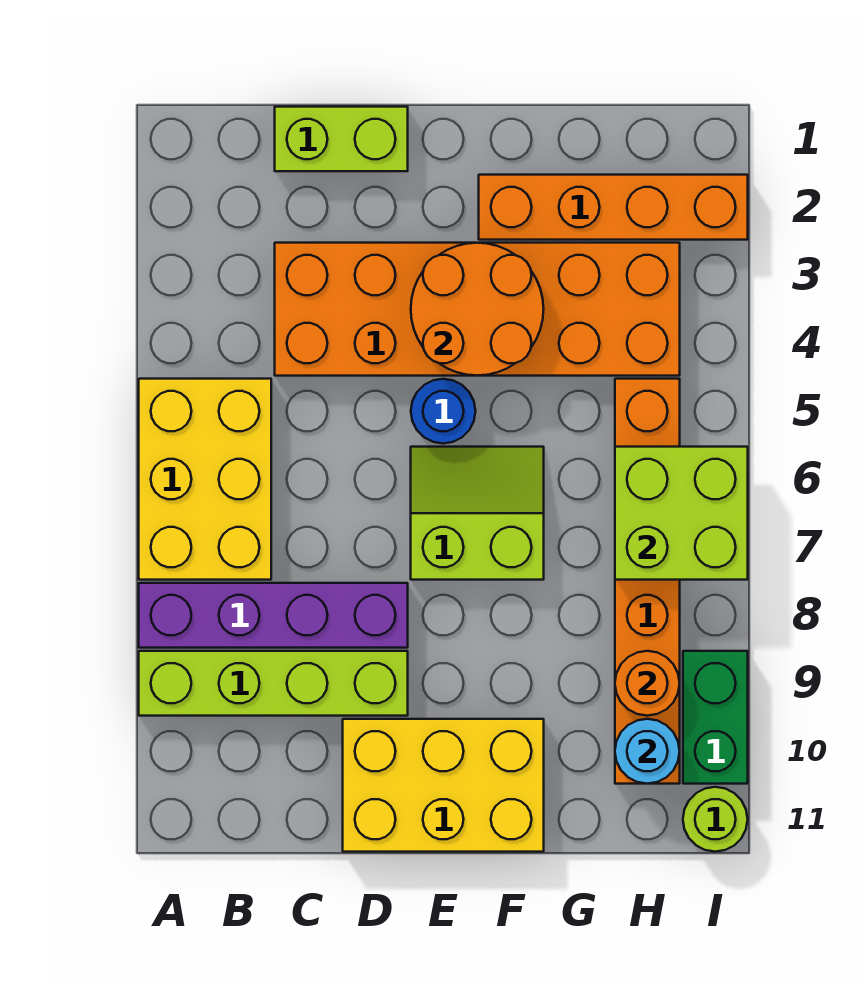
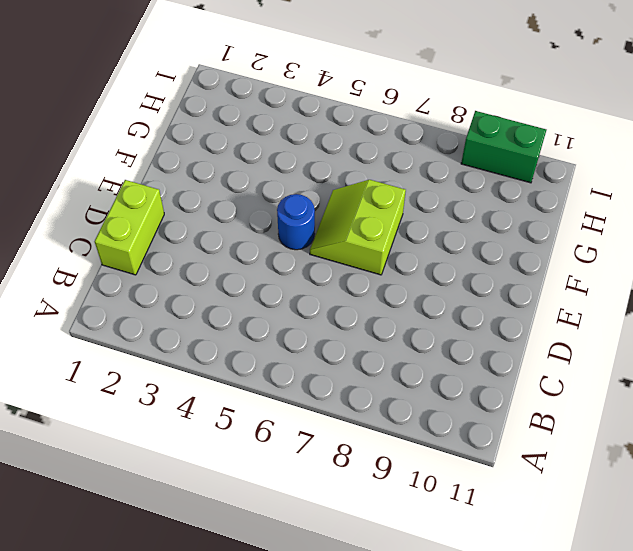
none -> yellow 2x3 brick [139,379,271,580]
none -> purple 1x4 brick [139,583,408,648]
none -> lime 1x4 brick [139,651,408,716]

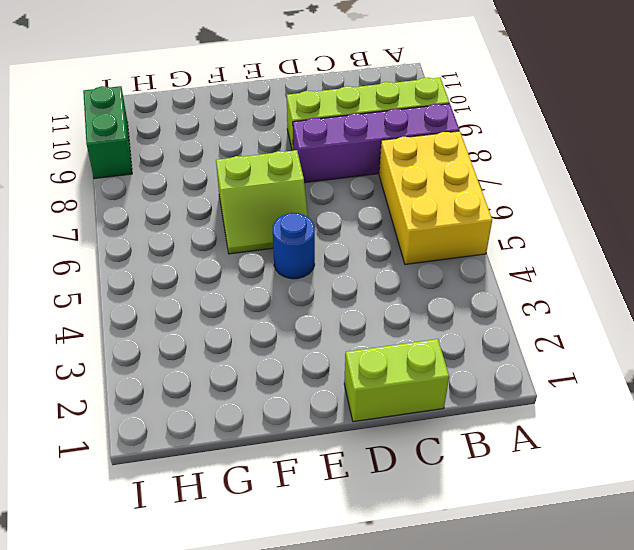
none -> orange 2x6 brick [275,243,680,376]
none -> yellow 2x3 brick [343,719,544,852]
none -> orange 1x4 brick [479,175,748,240]

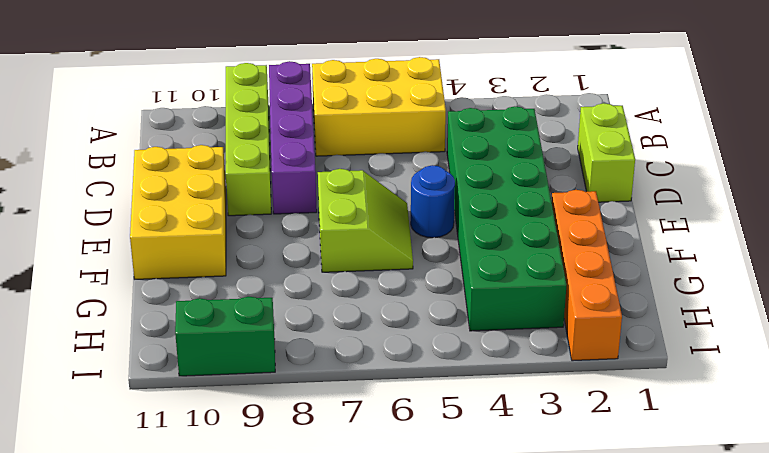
green 2x6 brick [447,106,566,331] -> orange 2x6 brick [275,243,680,376]
none -> orange 1x6 brick [615,379,680,784]
none -> lime 1x1 round brick [683,787,748,852]
none -> orange 2x2 round brick [411,243,544,376]

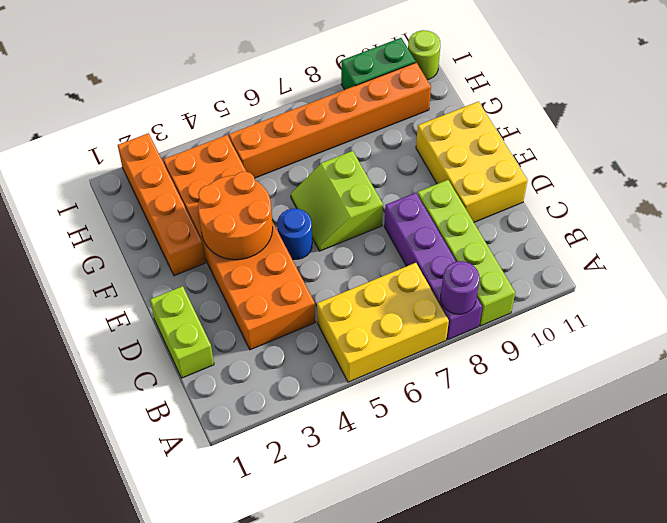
purple 1x1 round brick [441,261,479,314] -> none
none -> lime 2x2 brick [615,447,748,580]
none -> orange 1x1 round brick [615,651,680,716]
none -> cyan 1x1 round brick [615,719,680,784]

